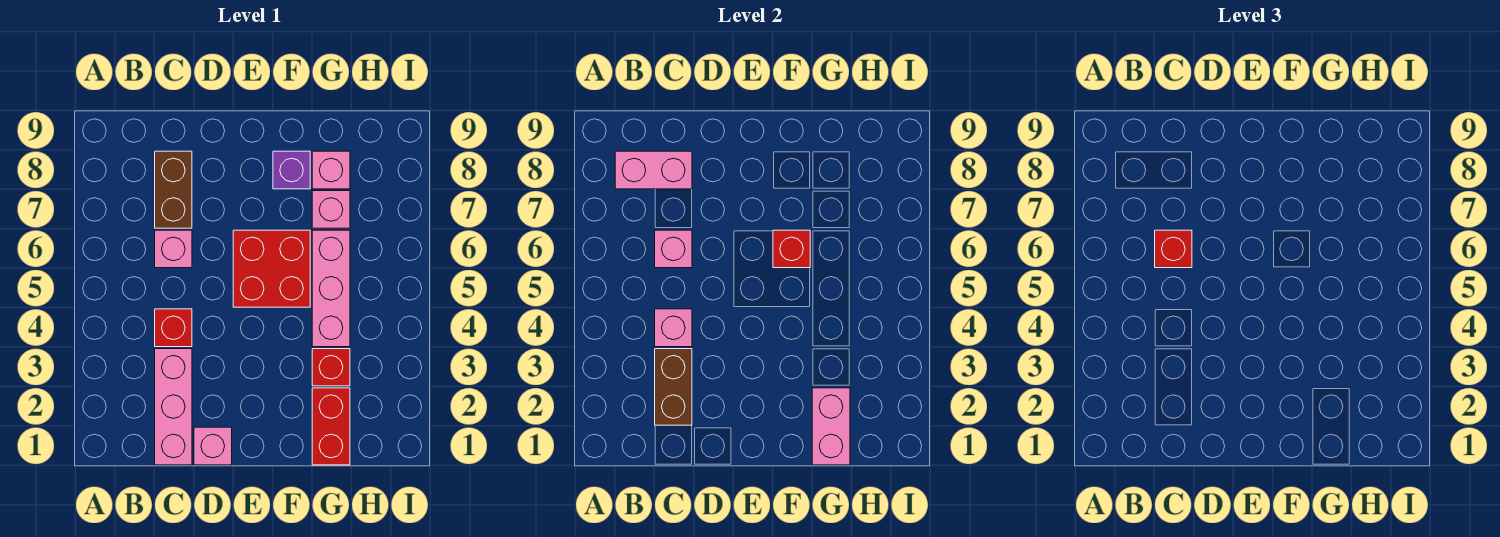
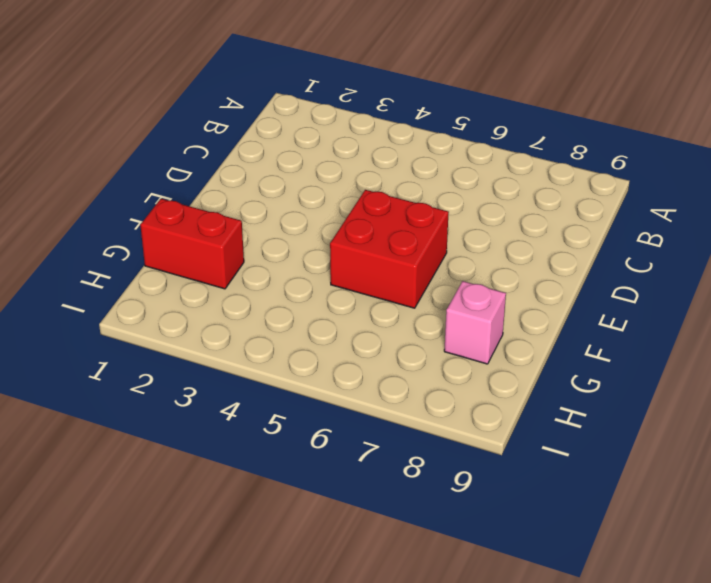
none -> pink 1x3 brick [155,349,192,465]
none -> red 1x1 brick [155,309,192,347]
none -> pink 1x1 brick [155,230,192,268]

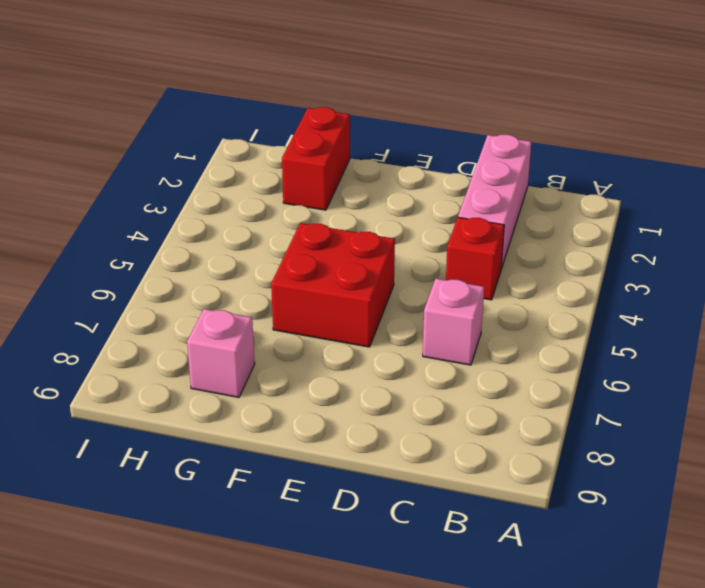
none -> brown 1x2 brick [155,151,192,228]
none -> pink 1x1 brick [194,427,232,465]
none -> purple 1x1 brick [273,151,310,189]

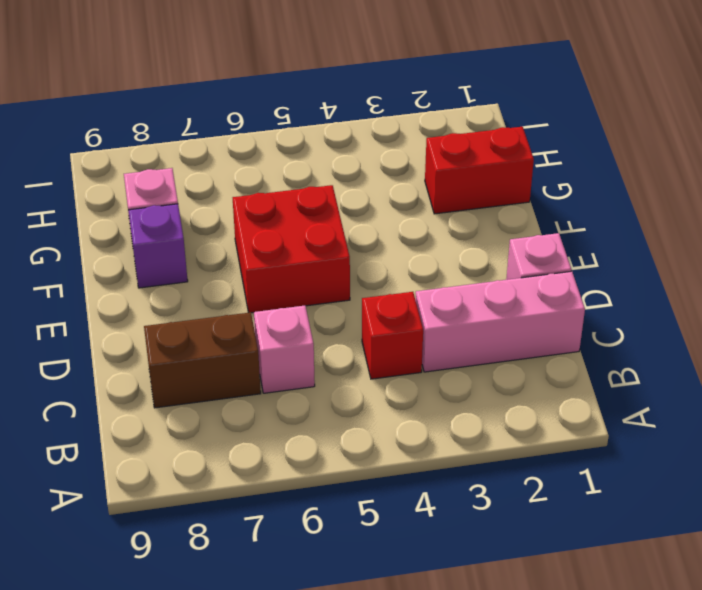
none -> red 1x1 brick [312,349,350,386]
none -> pink 1x3 brick [312,230,350,347]
none -> pink 1x1 brick [312,191,350,228]

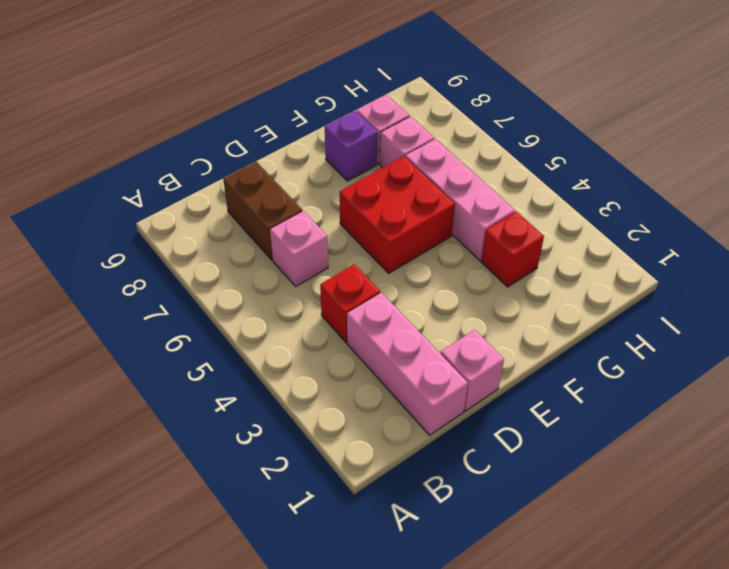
none -> red 1x2 brick [312,388,350,465]
none -> pink 1x2 brick [615,151,692,189]
none -> brown 1x2 brick [655,349,692,425]

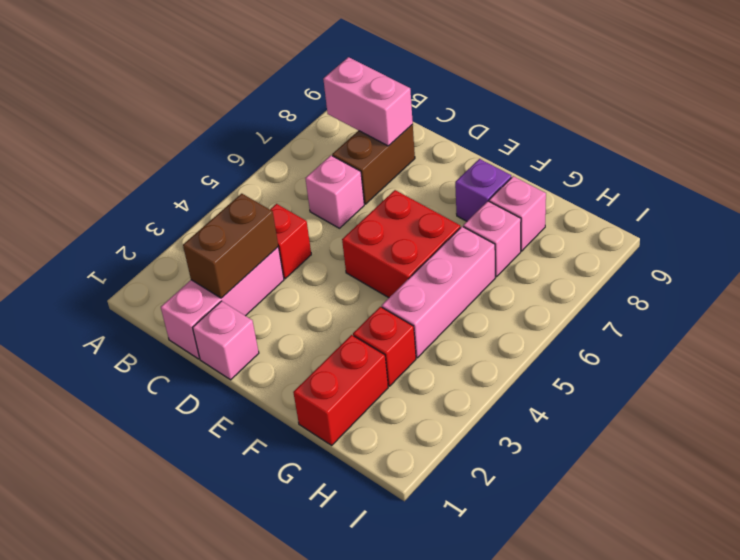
none -> pink 1x1 brick [655,309,692,347]
none -> pink 1x1 brick [655,230,692,268]
none -> red 1x1 brick [773,230,810,268]

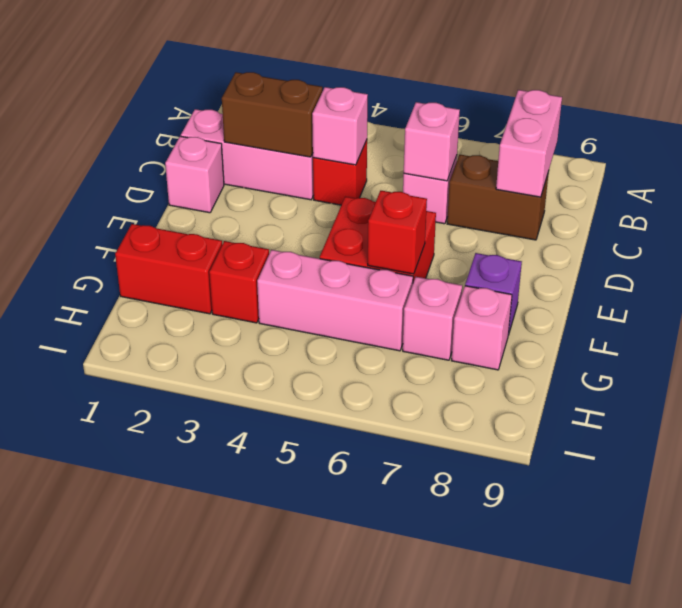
none -> pink 1x2 brick [812,388,850,465]
none -> red 1x1 brick [1155,230,1192,268]

